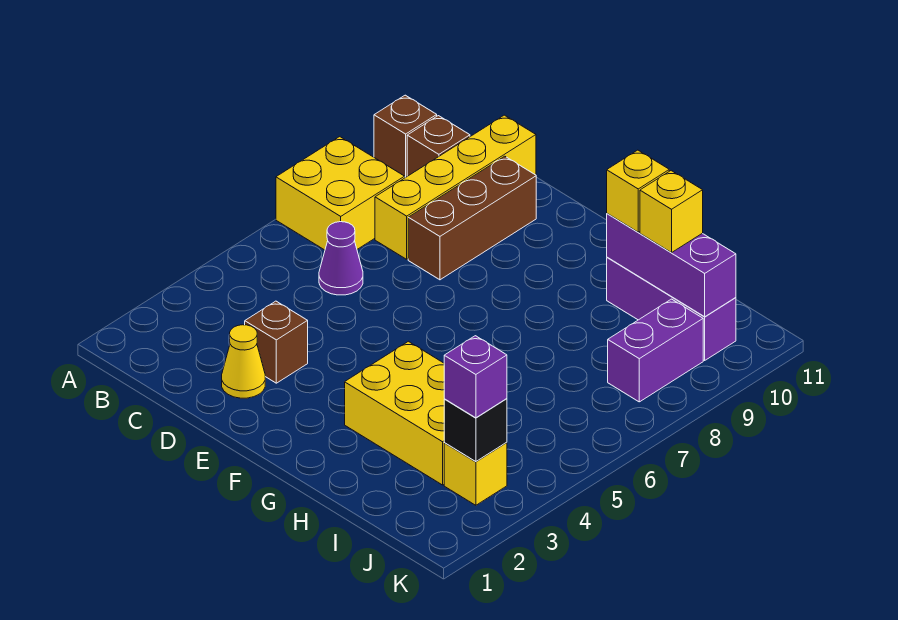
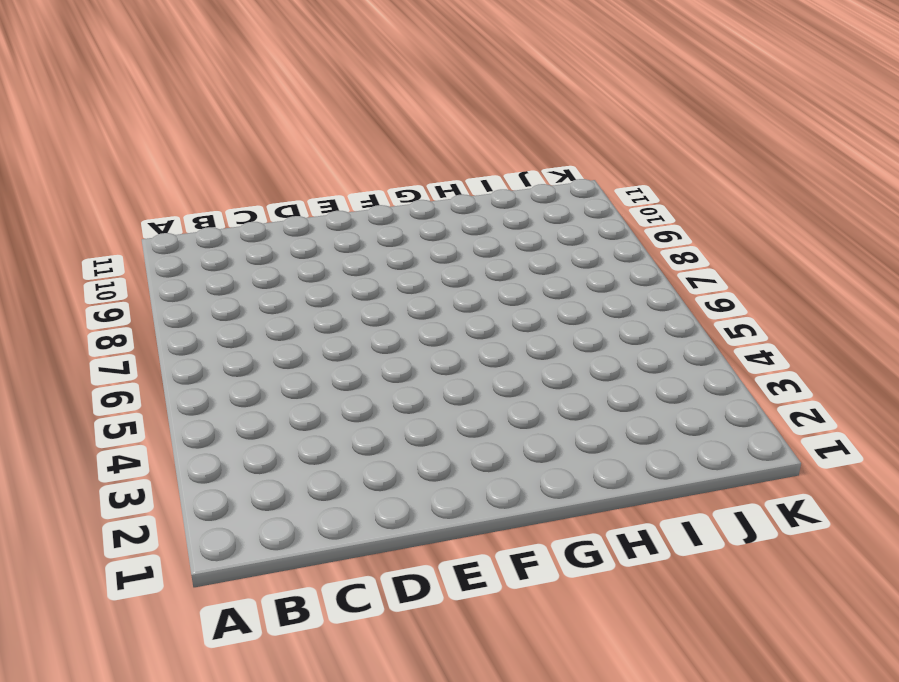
none -> yellow 2x2 brick [276,137,405,250]
none -> brown 1x1 brick [374,95,437,177]
none -> brown 1x1 brick [407,116,470,176]

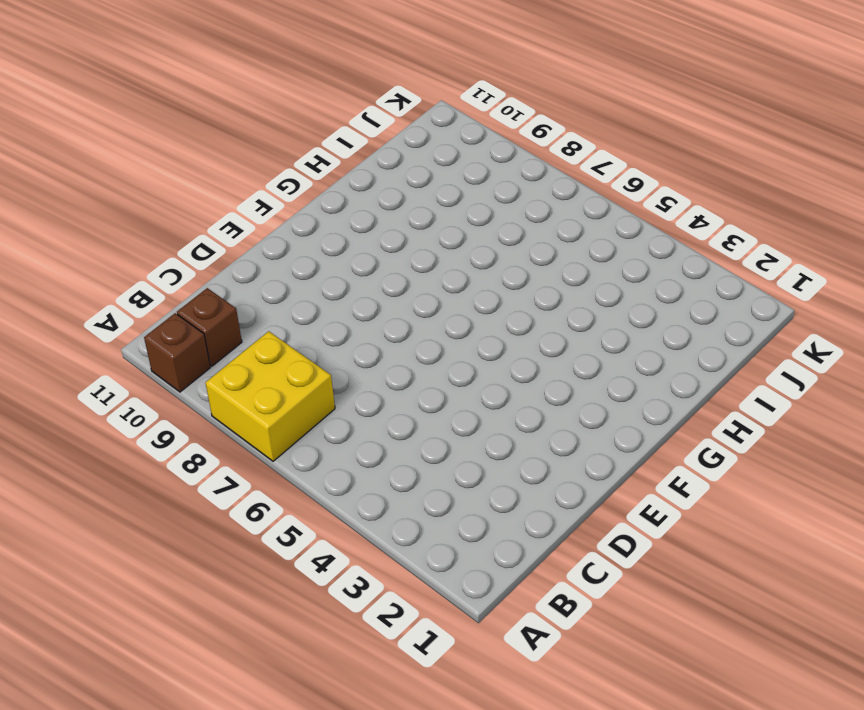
none -> purple 1x1 cone [319,222,363,295]
none -> yellow 1x4 brick [375,115,536,259]
none -> yellow 1x1 cone [222,325,265,398]

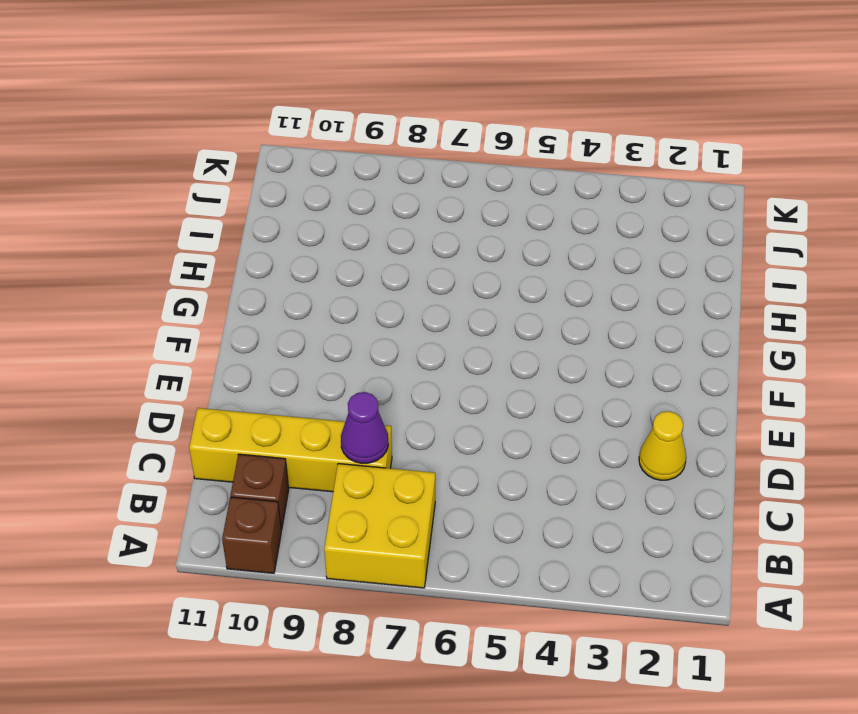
purple 1x1 cone [341,392,388,463] -> purple 1x1 cone moved to [319,222,363,295]
none -> brown 1x1 brick [245,301,308,383]
none -> brown 1x3 brick [408,156,536,280]
none -> yellow 2x3 brick [345,341,444,485]

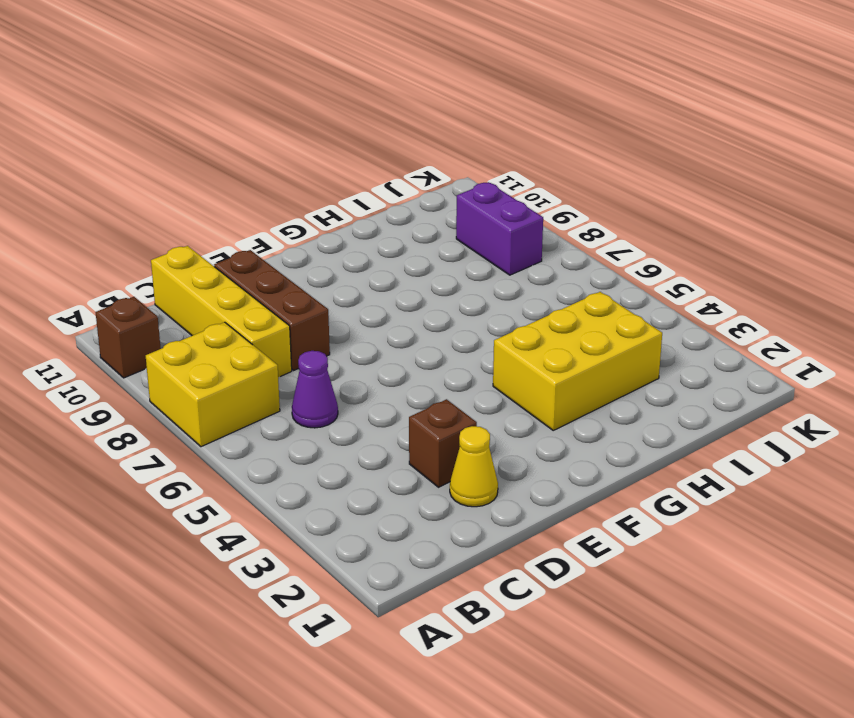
none -> brown 1x1 brick [407,116,470,176]
none -> purple 1x3 brick [607,258,736,360]
none -> yellow 1x1 brick [444,443,507,505]

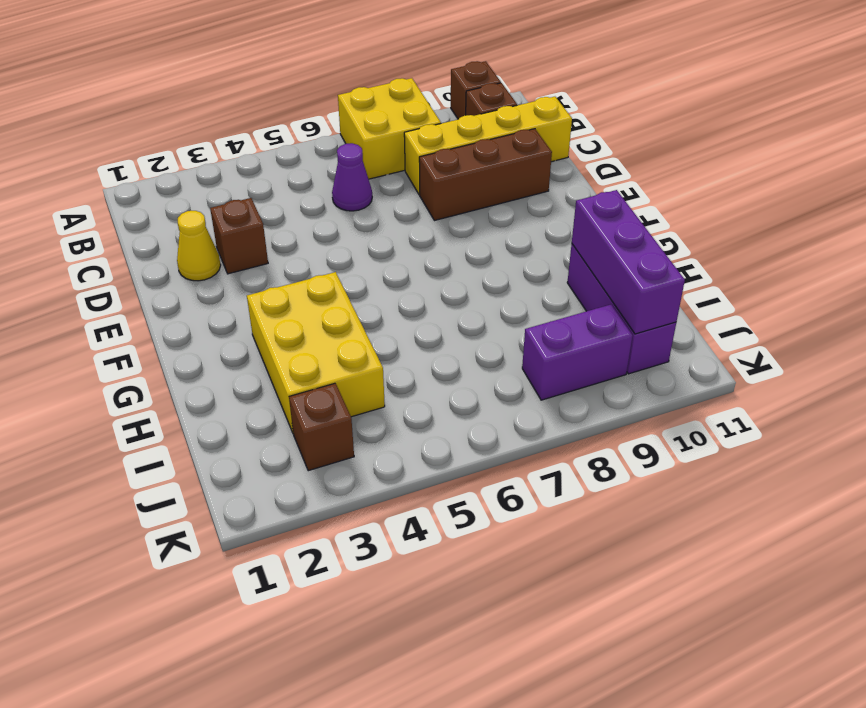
brown 1x1 brick [289,383,354,471] -> yellow 1x1 brick [444,443,507,505]
none -> black 1x1 brick [444,399,507,462]
none -> yellow 1x1 brick [607,150,669,232]
none -> yellow 1x1 brick [640,171,703,253]

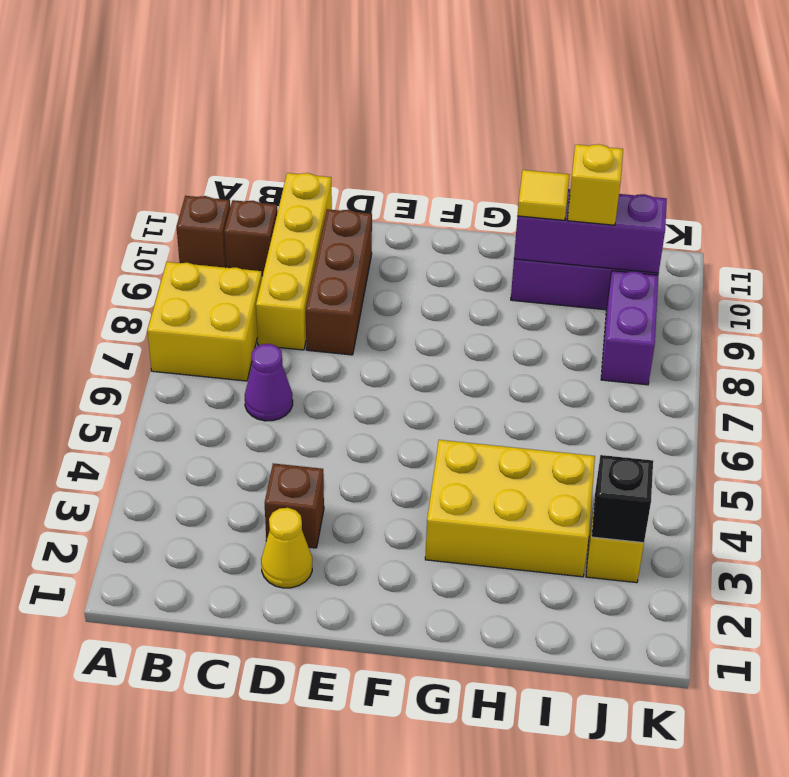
yellow 1x1 tile [518,170,570,220] -> yellow 1x1 brick [607,150,669,232]
none -> purple 1x1 brick [444,336,507,418]

